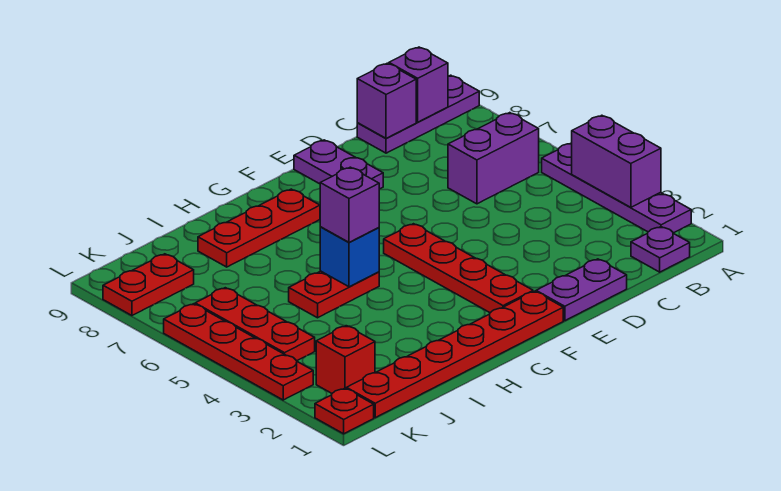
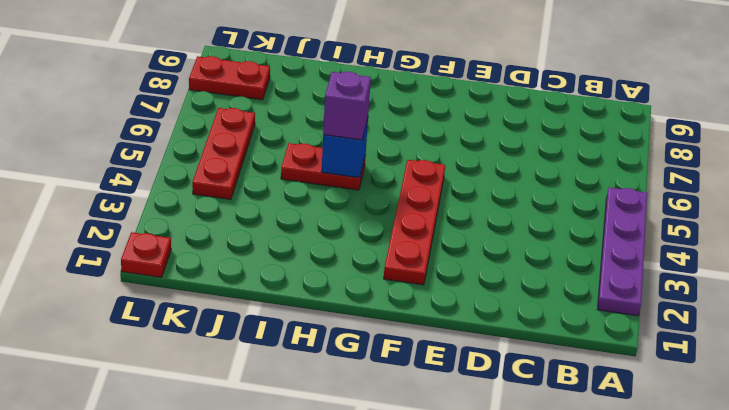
none -> purple 1x3 plate [357,75,479,153]
none -> purple 1x1 plate [631,227,690,272]
none -> purple 1x2 brick [448,113,539,204]

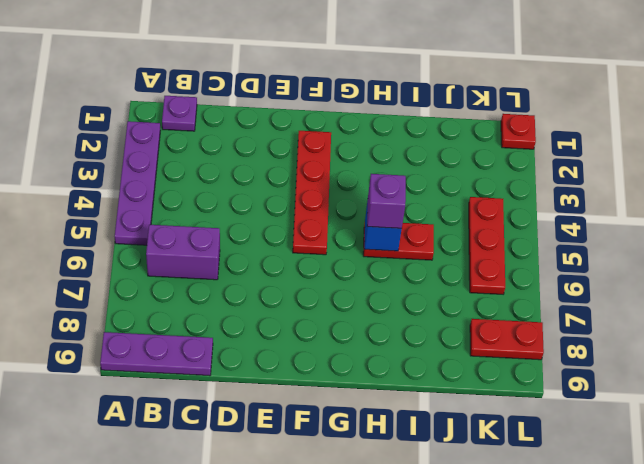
none -> purple 1x2 plate [536,259,627,321]
none -> purple 1x2 plate [294,140,383,189]
none -> red 1x6 plate [346,291,563,418]

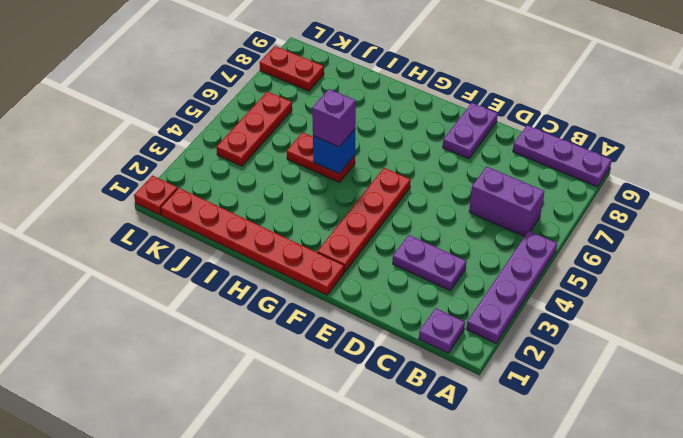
purple 1x2 plate [393,235,466,291] -> purple 1x2 plate moved to [536,259,627,321]
none -> red 1x3 plate [198,189,320,267]
none -> red 1x1 brick [316,326,375,393]
none -> red 1x4 plate [164,304,313,400]

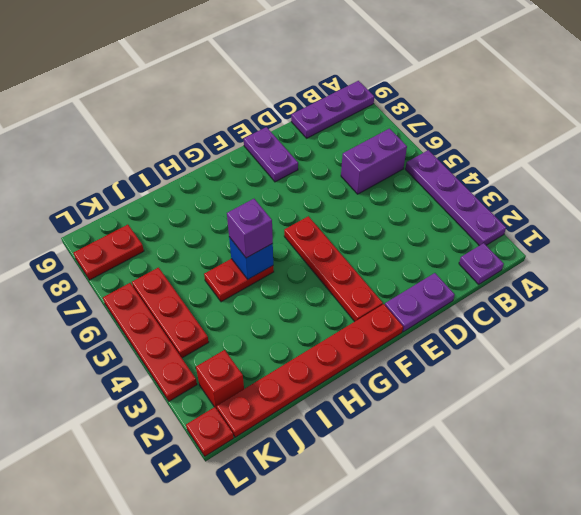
none -> red 1x3 plate [198,189,320,267]
none -> purple 1x2 brick [572,115,661,208]
none -> purple 1x1 brick [389,47,448,122]

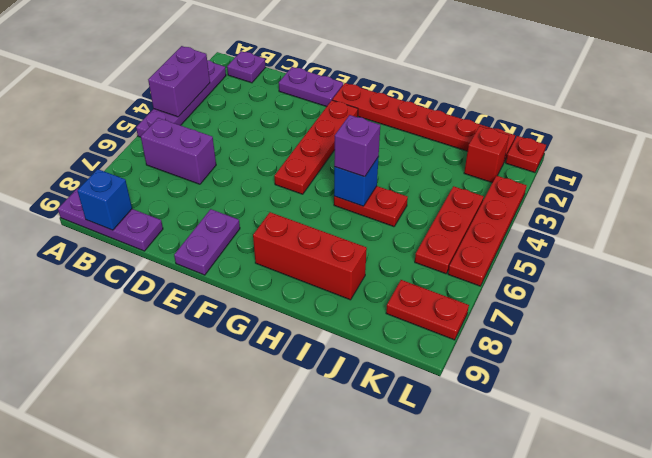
blue 1x1 brick [77,169,132,230] -> purple 1x1 brick [389,47,448,122]
red 1x3 brick [253,212,367,300] -> red 1x3 plate [198,189,320,267]
none -> purple 1x1 brick [357,63,416,139]

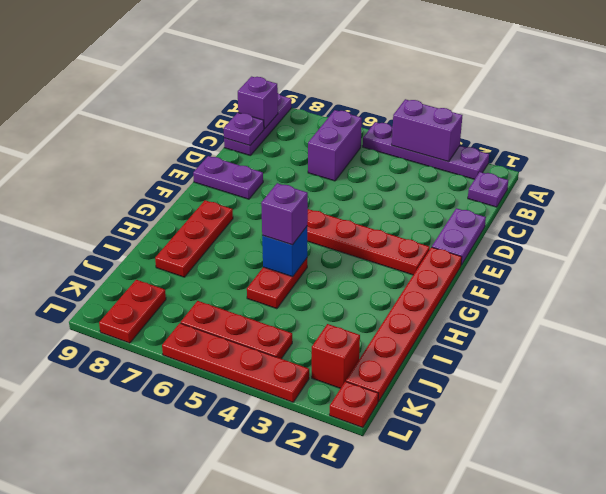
purple 1x1 plate [224,113,264,146] -> purple 1x1 brick [357,63,416,139]

